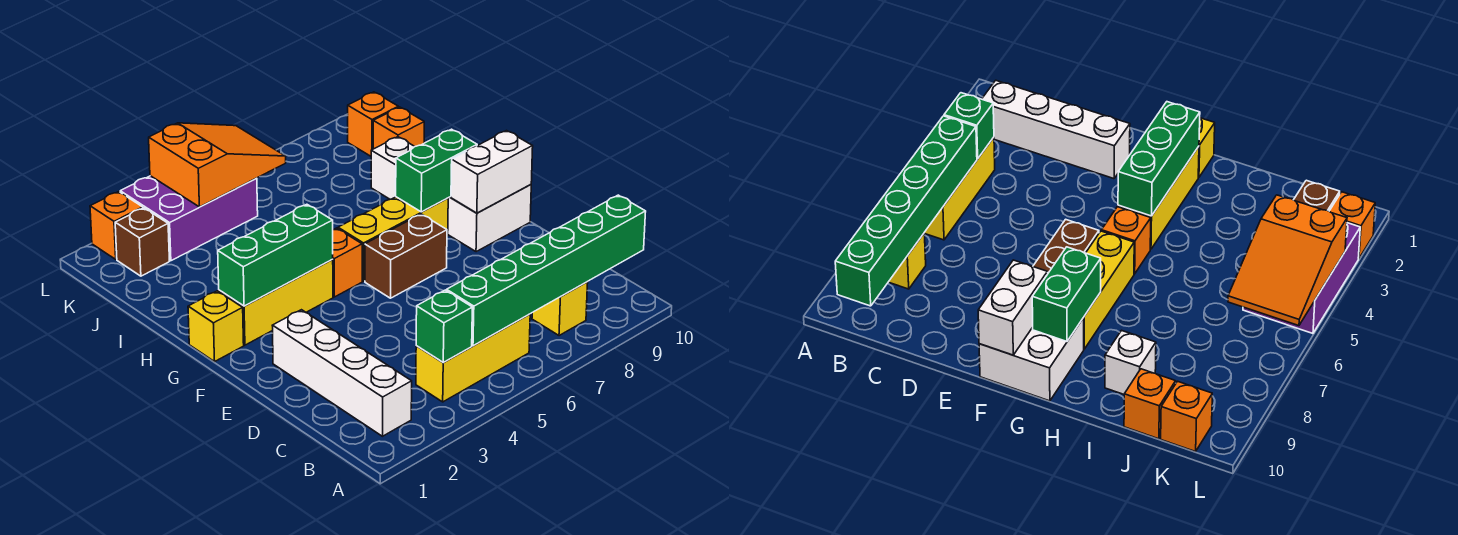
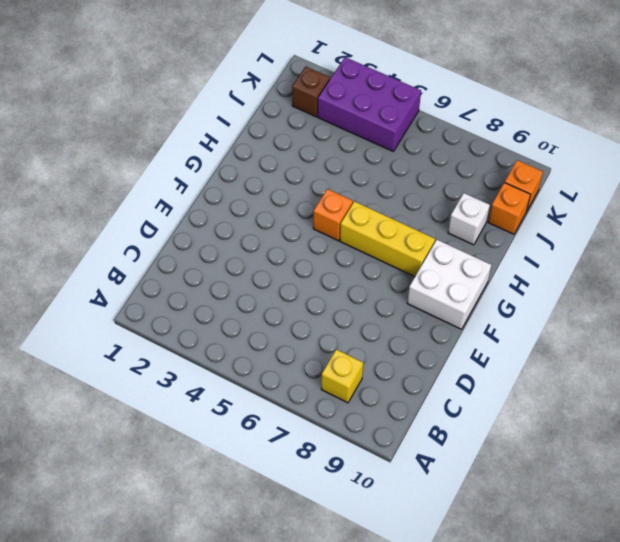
none -> white 1x4 brick [272,310,412,436]
none -> yellow 1x3 brick [416,314,530,402]
none -> brown 1x2 brick [365,214,447,298]

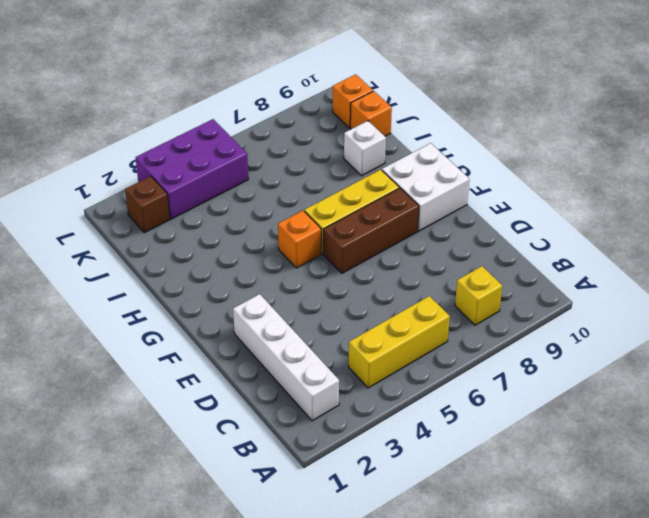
brown 1x3 brick [324,188,419,273] -> brown 1x2 brick [365,214,447,298]
none -> yellow 1x1 brick [188,291,244,362]
none -> yellow 1x3 brick [219,259,333,345]
none -> orange 1x1 brick [90,192,143,259]

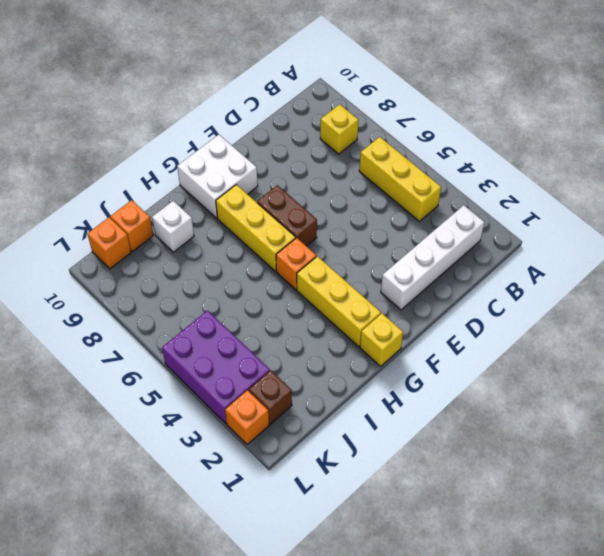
none -> green 1x1 brick [416,290,472,363]
none -> green 1x6 brick [447,195,646,346]
none -> white 1x2 brick [451,131,533,213]

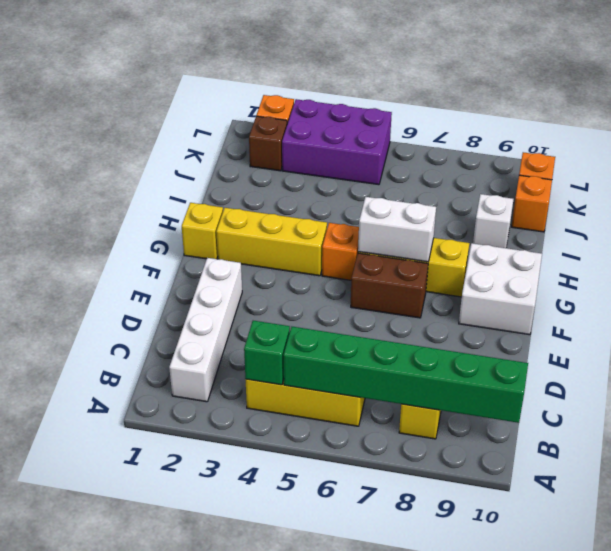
white 1x2 brick [358,197,436,262] -> white 1x2 brick moved to [451,131,533,213]
none -> green 1x3 brick [218,204,333,306]
none -> green 1x2 brick [396,129,477,212]
none -> orange 2x3 slope [149,123,286,207]

